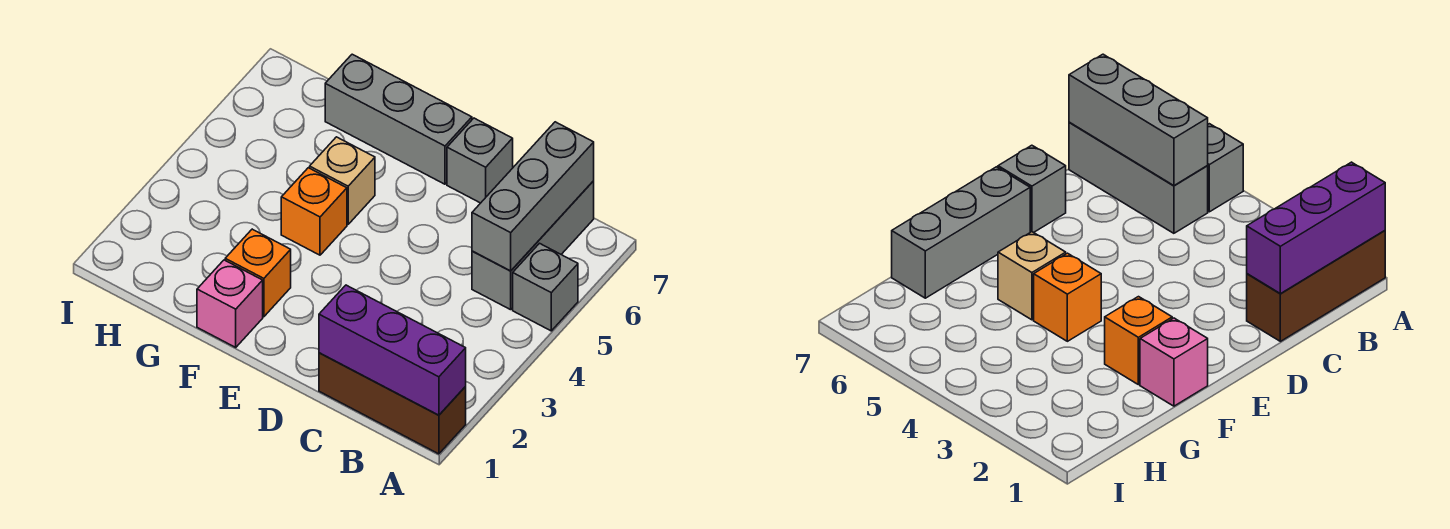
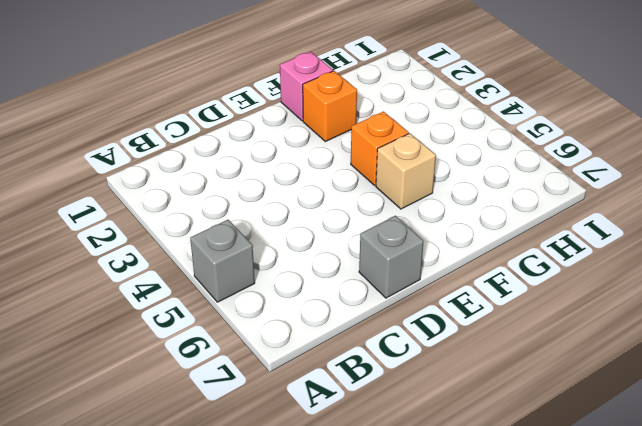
none -> brown 1x3 brick [319,353,466,454]
none -> grey 1x3 brick [472,181,594,310]

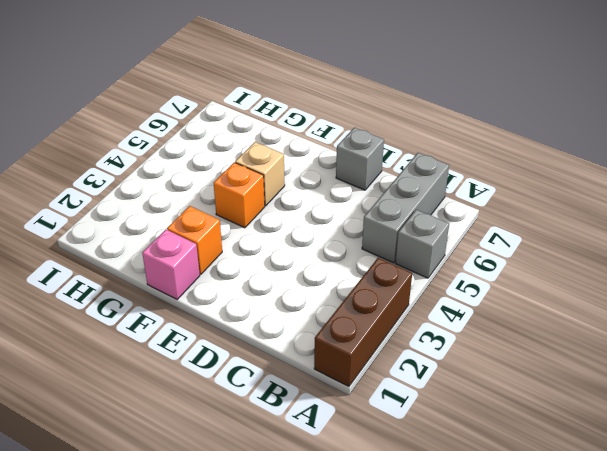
brown 1x3 brick [314,258,412,386] -> brown 1x3 brick turned to [319,353,466,454]
none -> grey 1x3 brick [325,54,472,184]
none -> purple 1x3 brick [319,285,466,415]

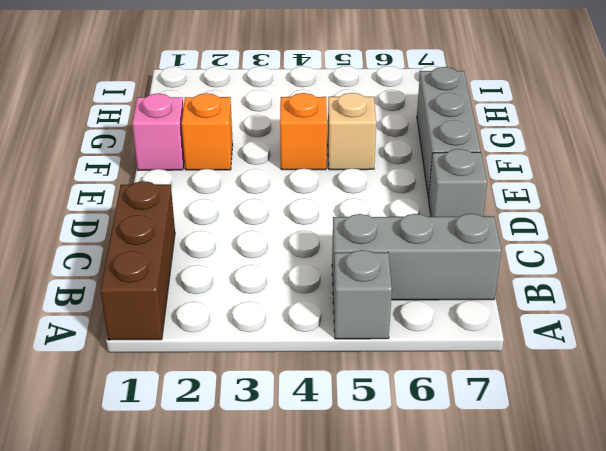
none -> purple 1x3 brick [319,285,466,415]
none -> grey 1x3 brick [472,122,594,271]

